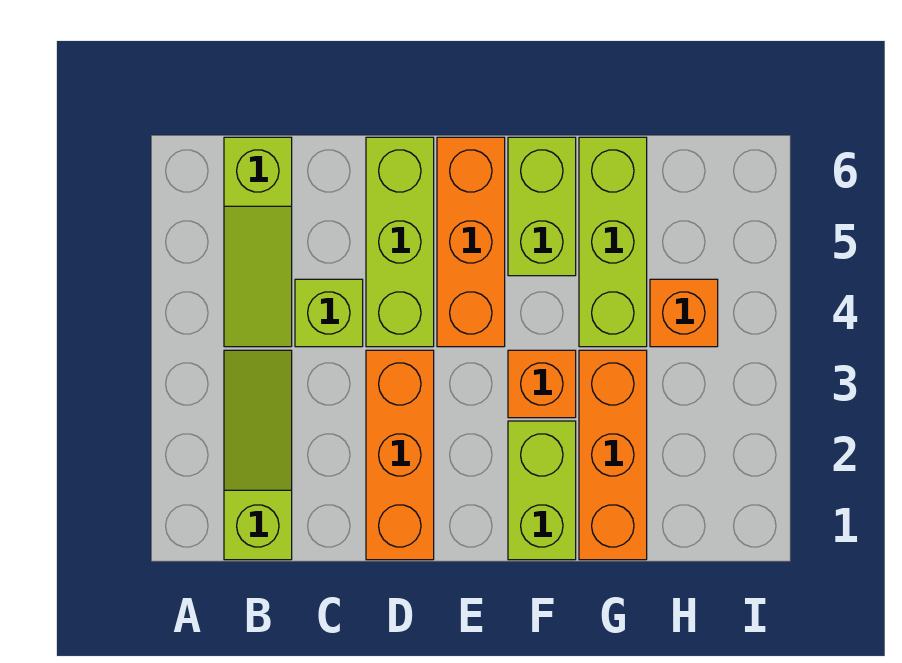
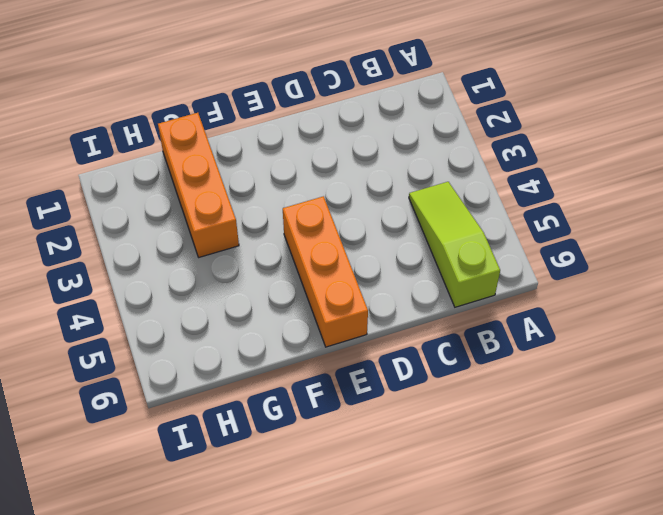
none -> lime 1x3 slope [224,350,292,560]
none -> lime 1x1 brick [295,279,363,347]
none -> orange 1x3 brick [366,350,434,560]

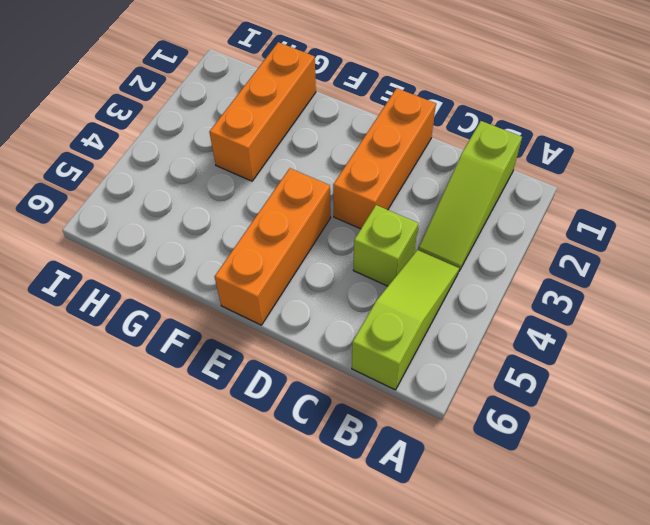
none -> lime 1x3 brick [366,137,434,347]
none -> lime 1x2 brick [508,421,576,560]
none -> orange 1x1 brick [508,350,576,418]

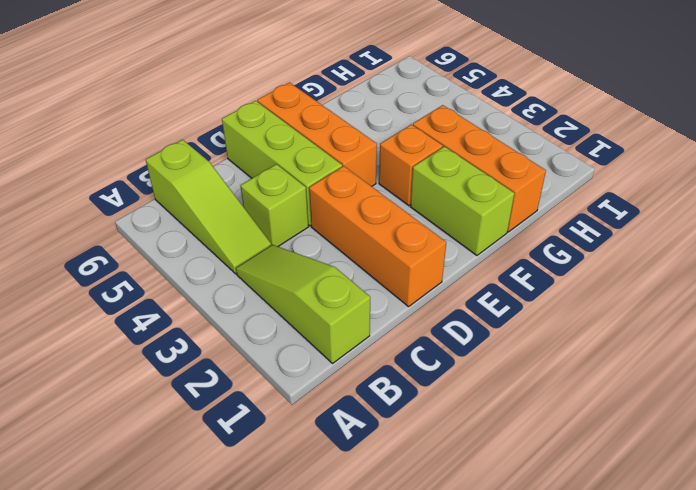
none -> lime 1x2 brick [508,137,576,276]
none -> lime 1x3 brick [579,137,647,347]
none -> orange 1x1 brick [650,279,718,347]

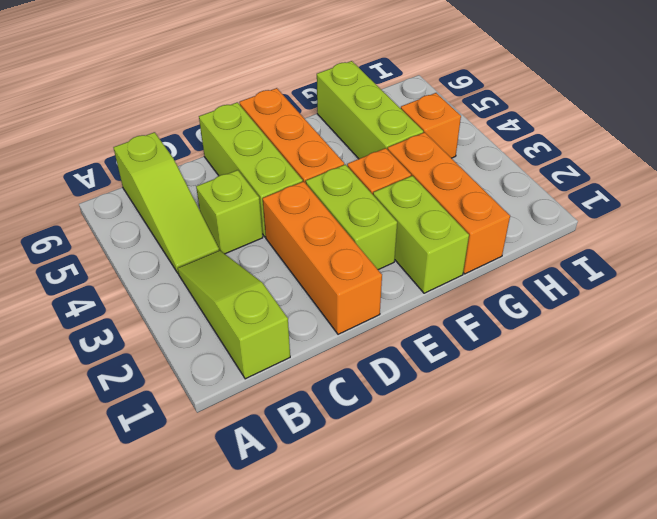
lime 1x2 brick [306,164,397,270] -> lime 1x2 brick moved to [508,137,576,276]

